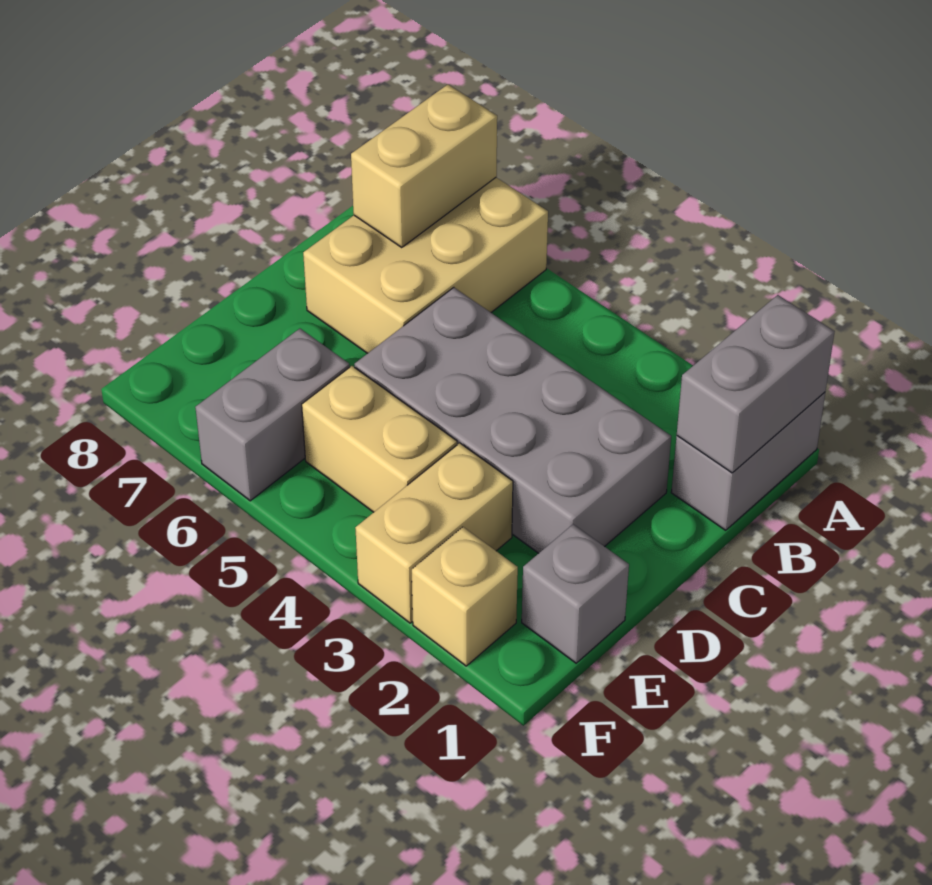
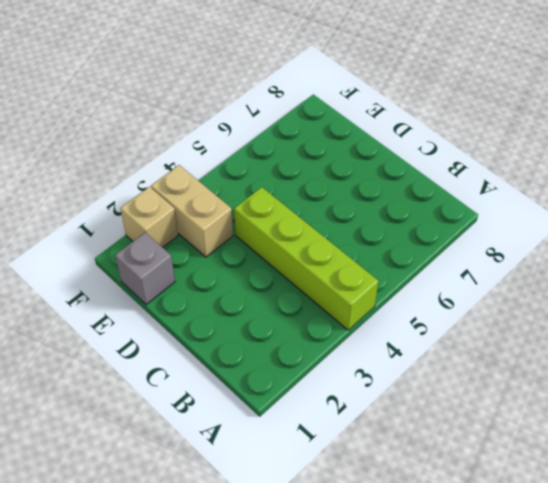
lime 1x4 brick [234,187,379,330] -> grey 2x4 brick [354,288,671,553]
none -> grey 1x2 brick [671,392,825,530]
none -> tan 2x3 brick [303,177,548,353]

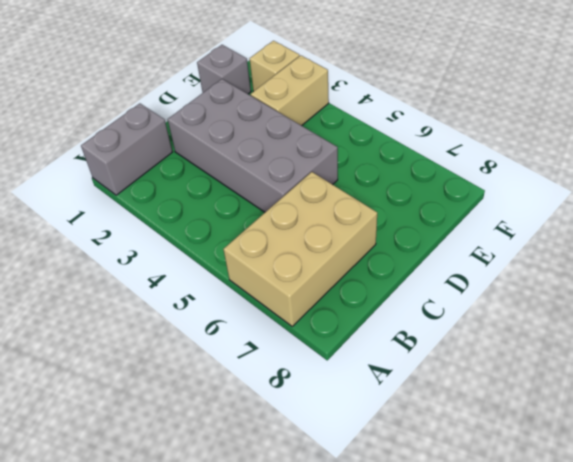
none -> tan 1x2 brick [302,366,457,512]
none -> grey 1x2 brick [195,329,350,501]

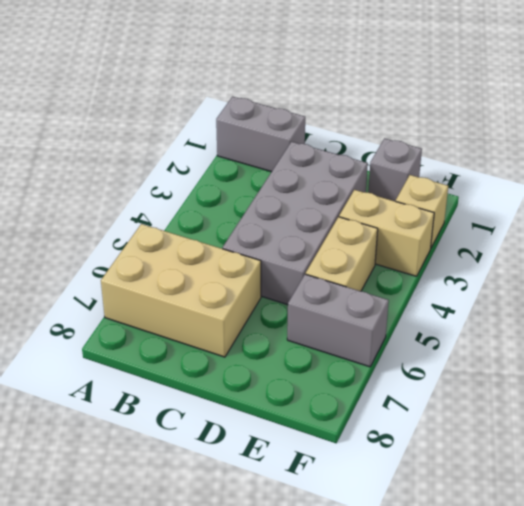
none -> grey 1x2 brick [677,295,835,473]
none -> tan 1x2 brick [351,85,497,247]

